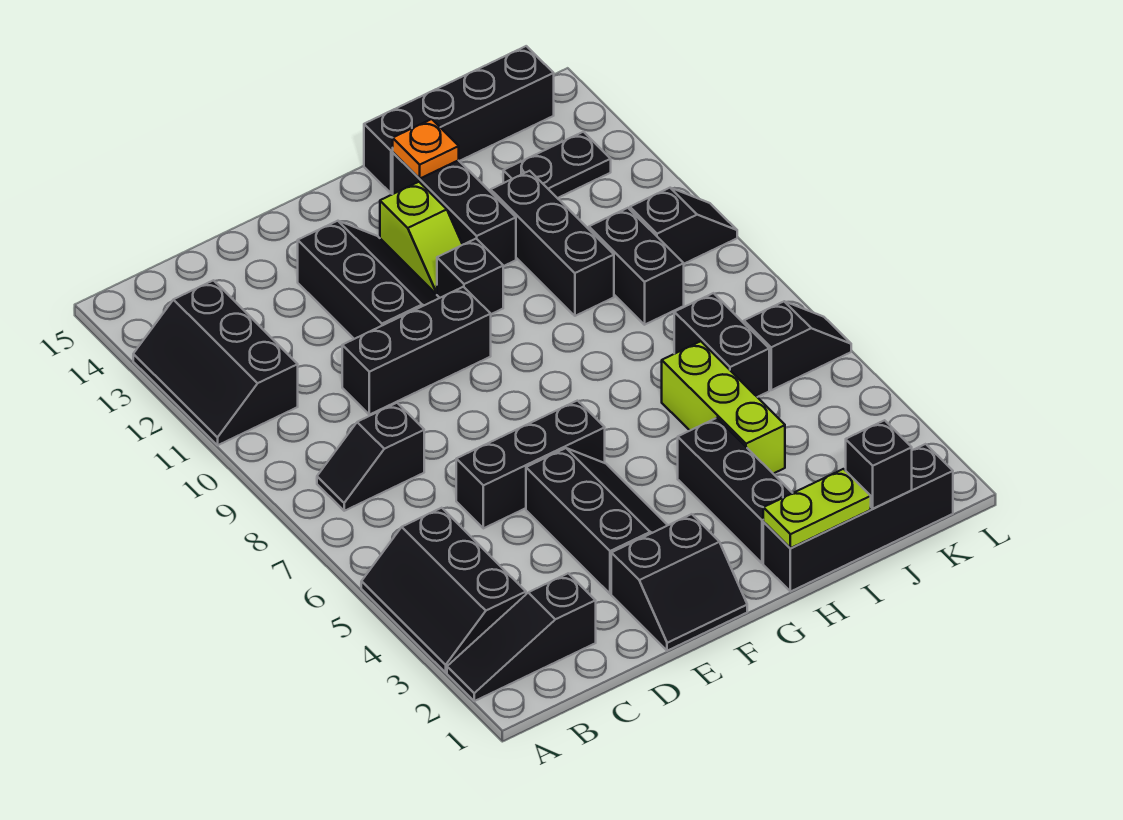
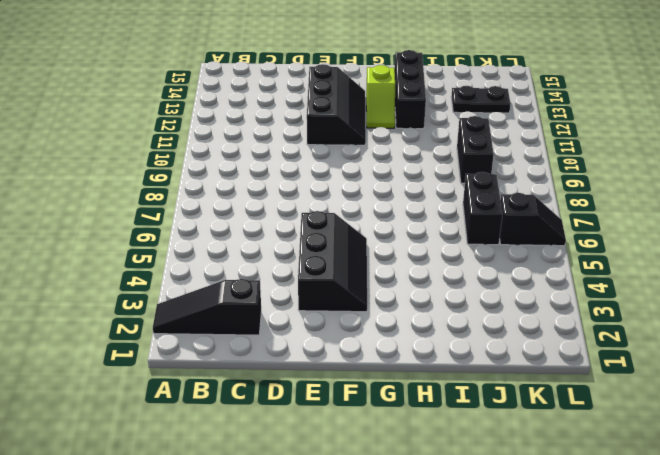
none -> black 2x3 slope [361,508,526,673]
none -> black 2x3 slope [133,280,298,445]
none -> black 1x2 slope [317,403,424,511]

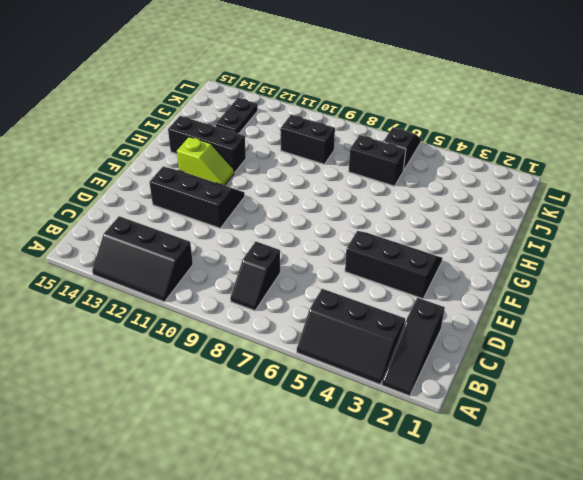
none -> black 1x3 brick [456,401,605,528]
none -> black 1x3 brick [342,287,491,415]
none -> black 2x2 slope [611,514,747,651]

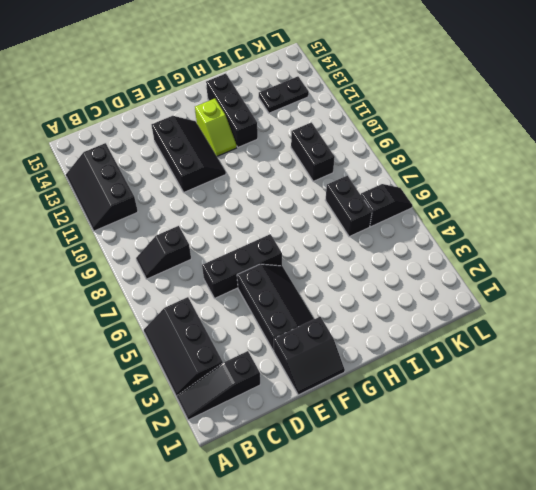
none -> black 1x3 brick [342,287,491,415]
none -> black 1x1 brick [437,239,503,314]
none -> black 1x4 brick [763,444,953,592]

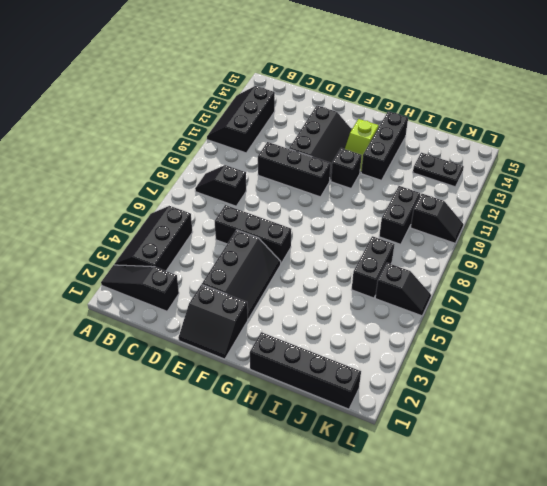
none -> black 1x3 brick [678,418,792,563]
none -> black 1x4 brick [364,46,554,194]
none -> lime 1x3 brick [662,341,785,474]

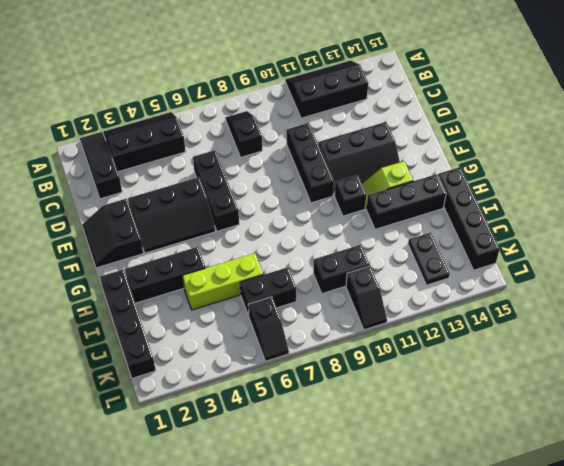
none -> black 1x3 brick [491,171,614,316]
none -> lime 1x2 plate [763,469,871,548]
none -> orange 1x1 plate [393,119,459,179]

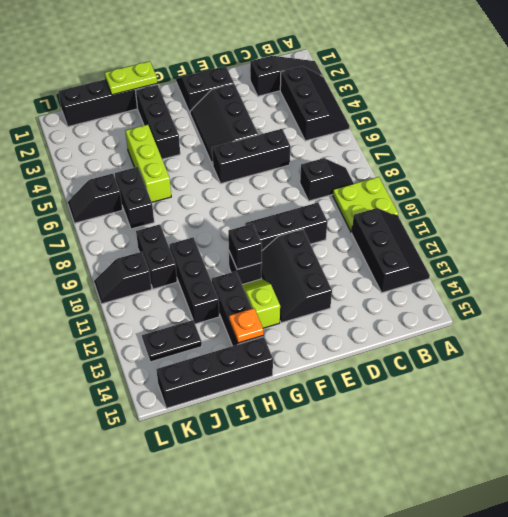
lime 2x2 plate [333,177,398,233] -> none
black 1x1 brick [228,224,262,270] -> black 1x1 brick moved to [846,420,912,509]

